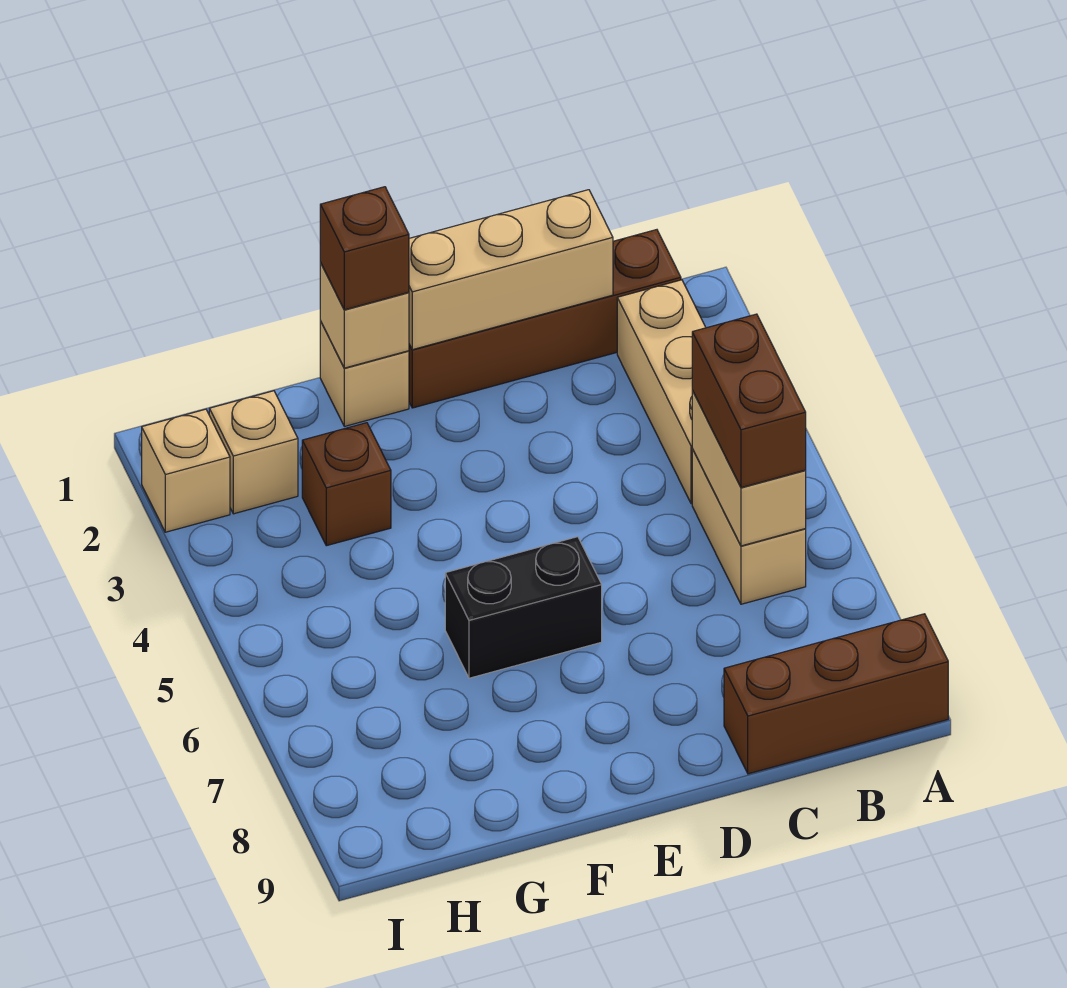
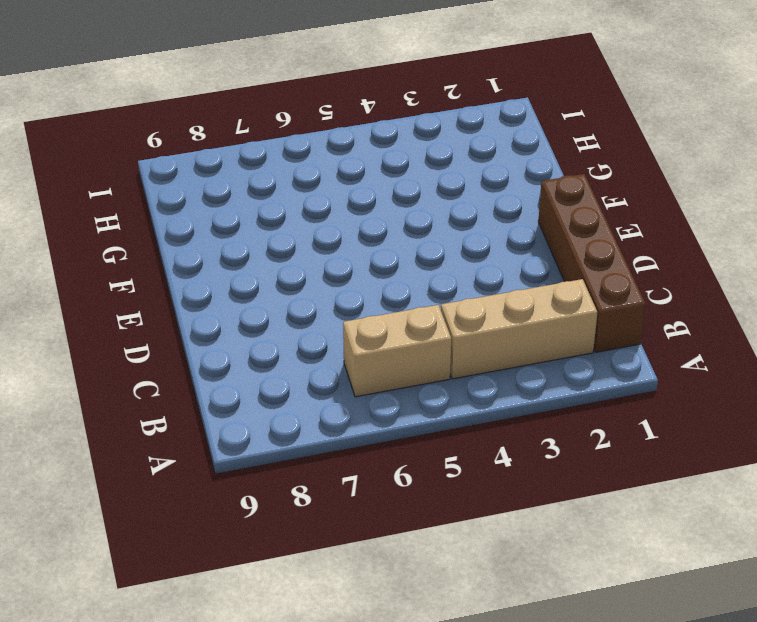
none -> brown 1x3 brick [724,614,948,774]
none -> black 1x2 brick [445,537,602,678]
none -> tan 1x1 brick [320,321,409,426]

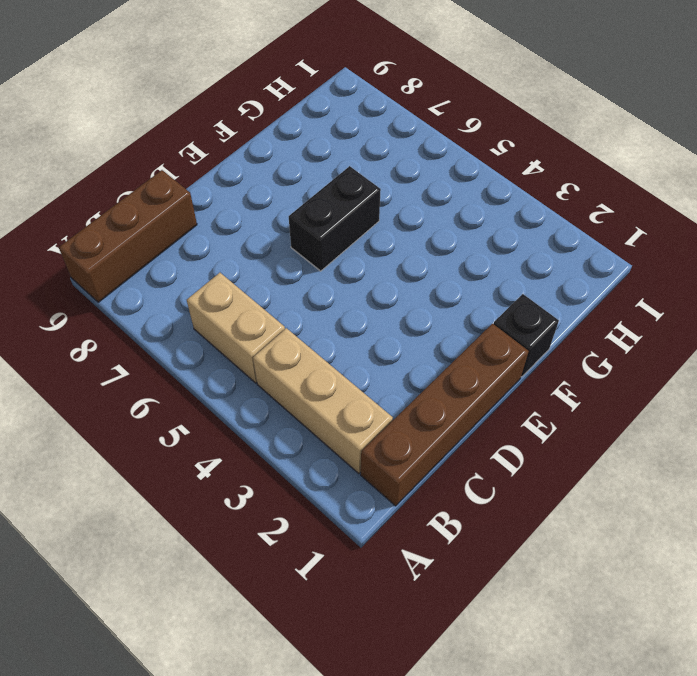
black 1x1 brick [494,294,559,377] -> tan 1x1 brick [320,321,409,426]
none -> brown 1x1 brick [302,423,391,546]
none -> tan 1x1 brick [209,391,298,514]
none -> tan 1x1 brick [142,409,230,532]

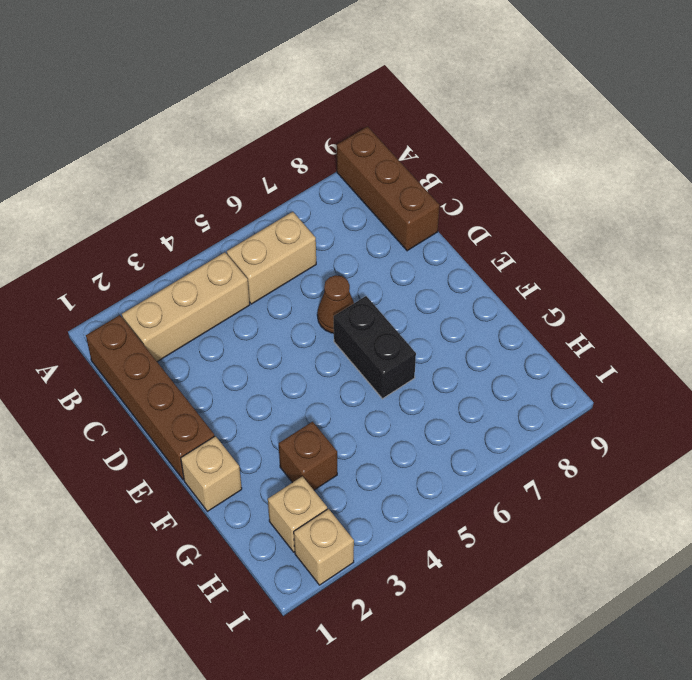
brown 1x1 cone [317,275,354,333] -> none
none -> tan 1x2 brick [692,390,806,546]
none -> tan 1x3 brick [409,190,613,350]
none -> tan 1x1 brick [320,263,409,368]

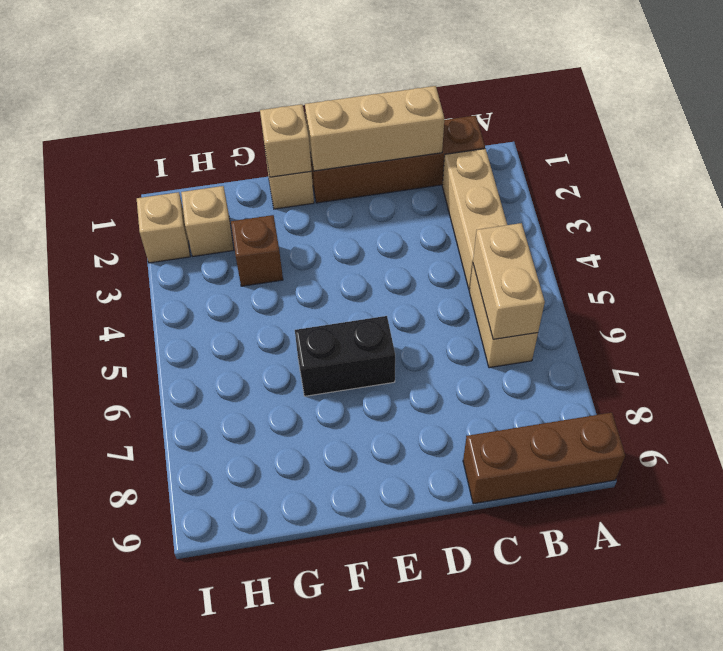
none -> brown 1x2 brick [692,314,806,488]
none -> brown 1x1 brick [320,187,409,310]

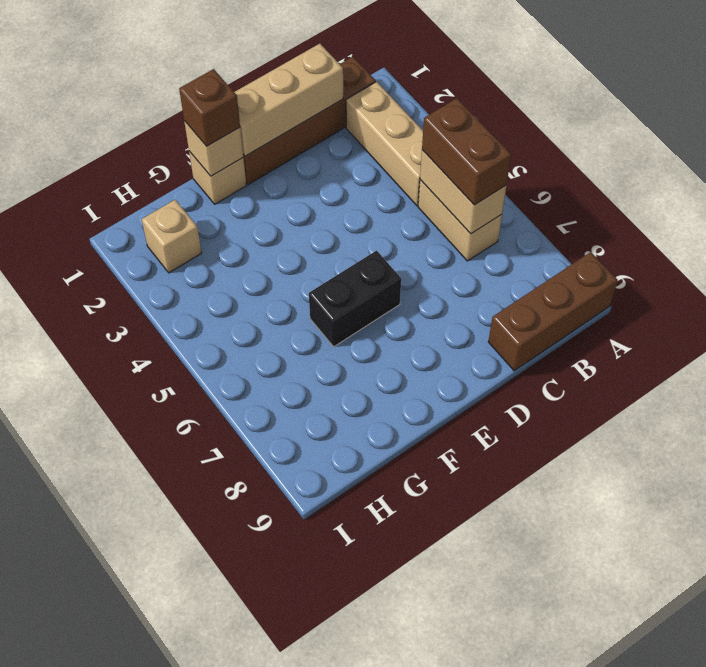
none -> brown 1x1 brick [302,423,391,546]
none -> tan 1x1 brick [142,409,230,532]

